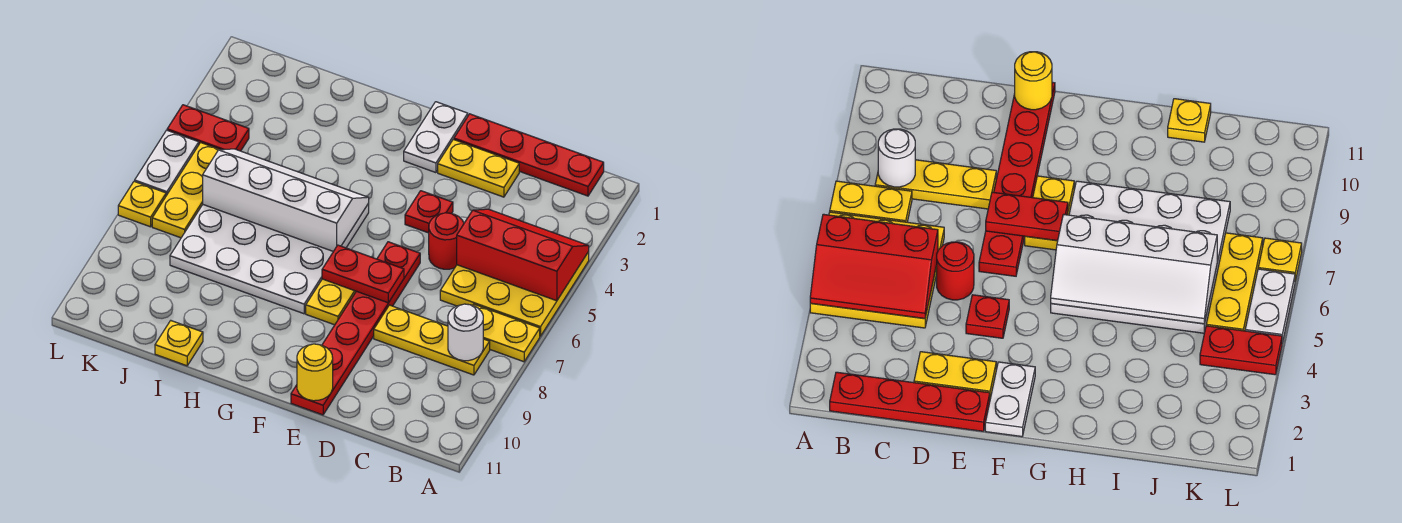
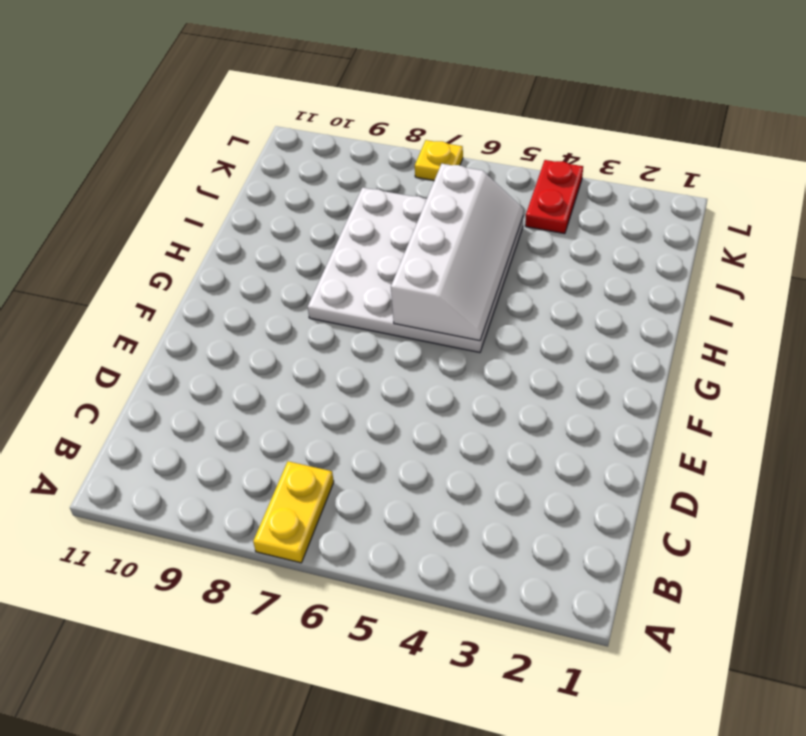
none -> yellow 3x3 plate [440,252,589,336]
none -> red 1x4 plate [454,114,604,196]
none -> yellow 1x3 plate [374,305,490,375]

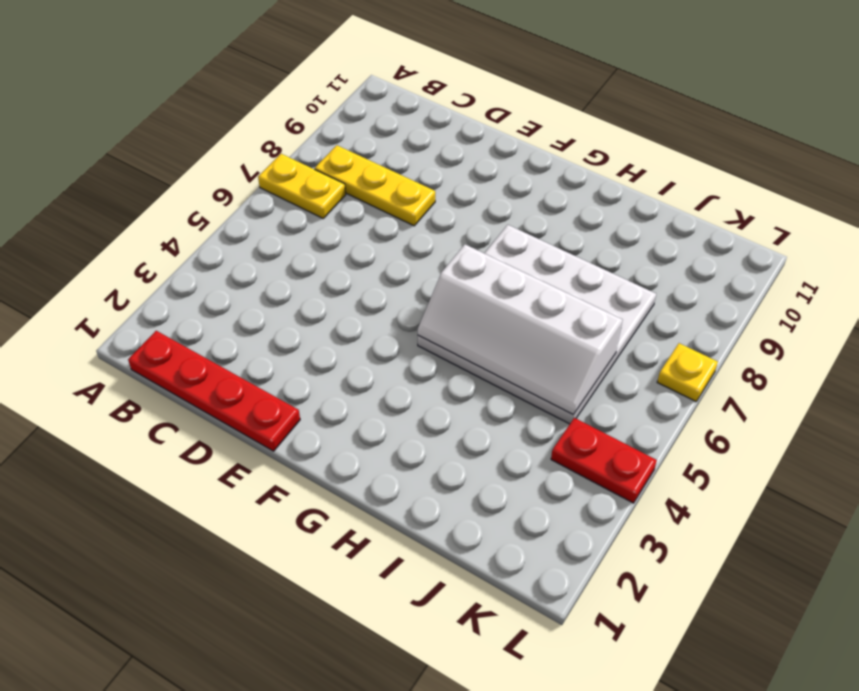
none -> yellow 3x3 plate [440,252,589,336]
none -> yellow 1x2 plate [438,139,519,197]
none -> red 1x1 round brick [429,213,464,269]

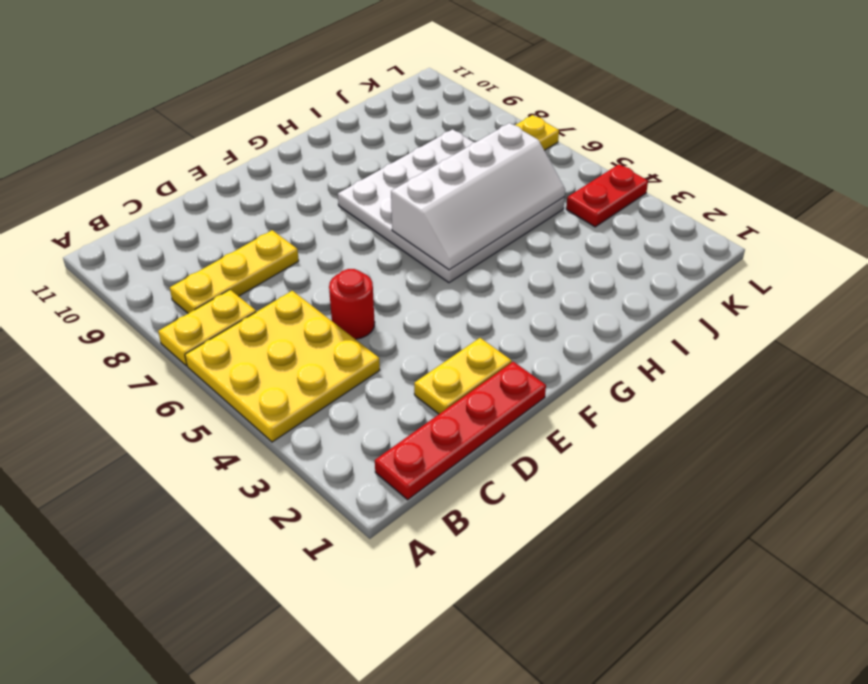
none -> red 1x1 plate [405,191,453,233]
none -> red 1x6 plate [291,242,420,415]
none -> white 1x2 plate [404,102,468,173]

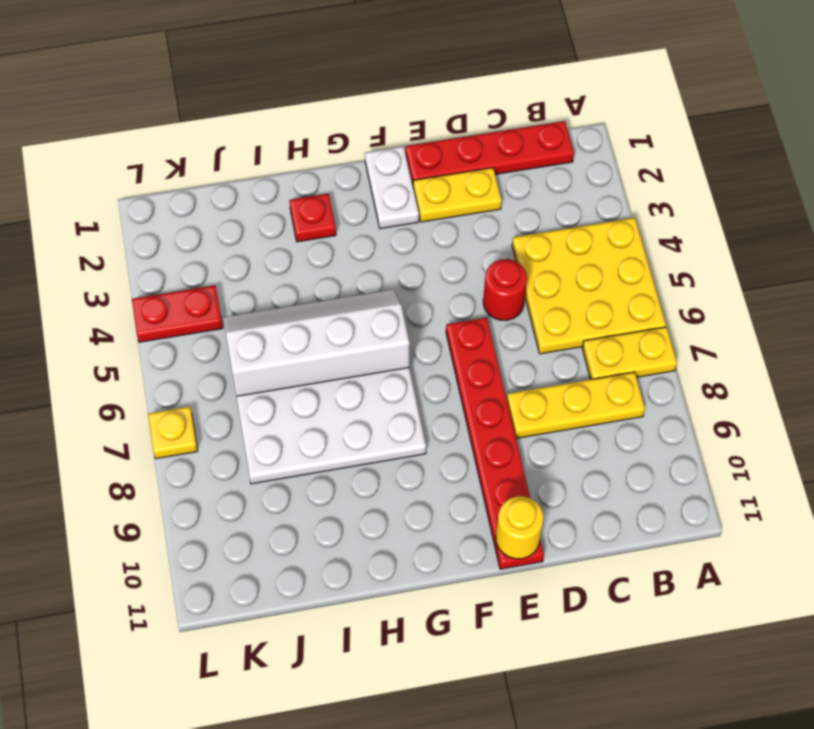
red 1x1 plate [289,194,336,242] -> red 1x1 plate moved to [405,191,453,233]
none -> yellow 1x2 plate [306,279,356,325]
none -> yellow 1x1 plate [155,321,203,366]
none -> yellow 1x3 plate [152,143,220,238]

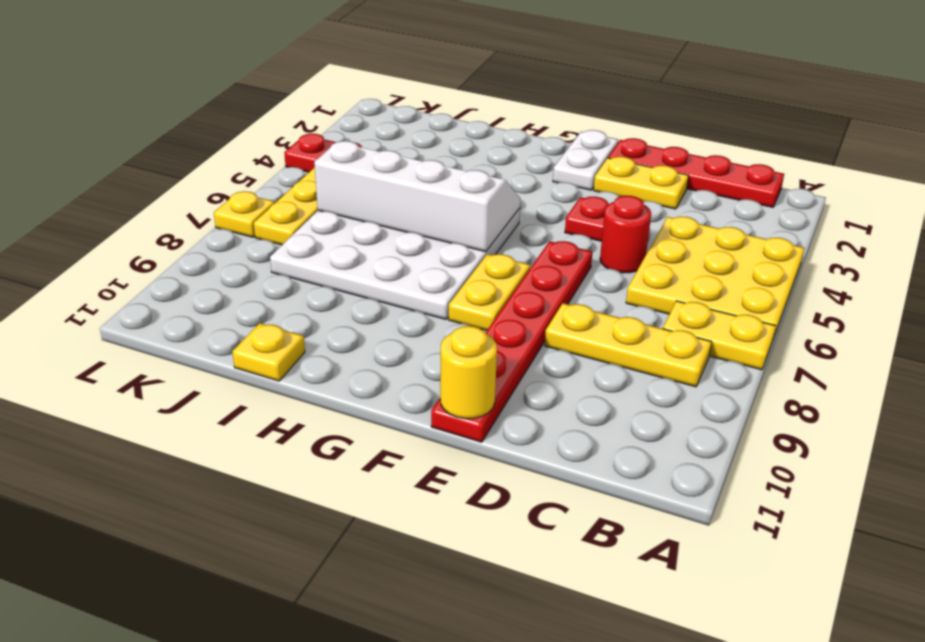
none -> white 1x2 plate [135,130,199,196]
none -> red 2x3 slope [457,209,589,301]
none -> white 1x1 round brick [448,304,483,361]

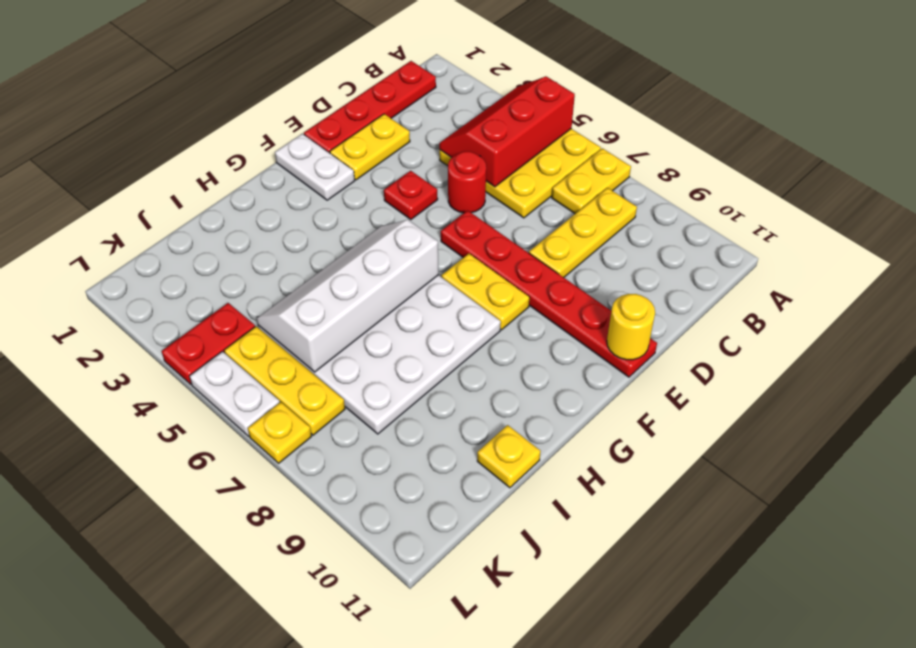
none -> white 1x1 round brick [448,304,483,361]
none -> red 1x2 plate [322,245,404,303]

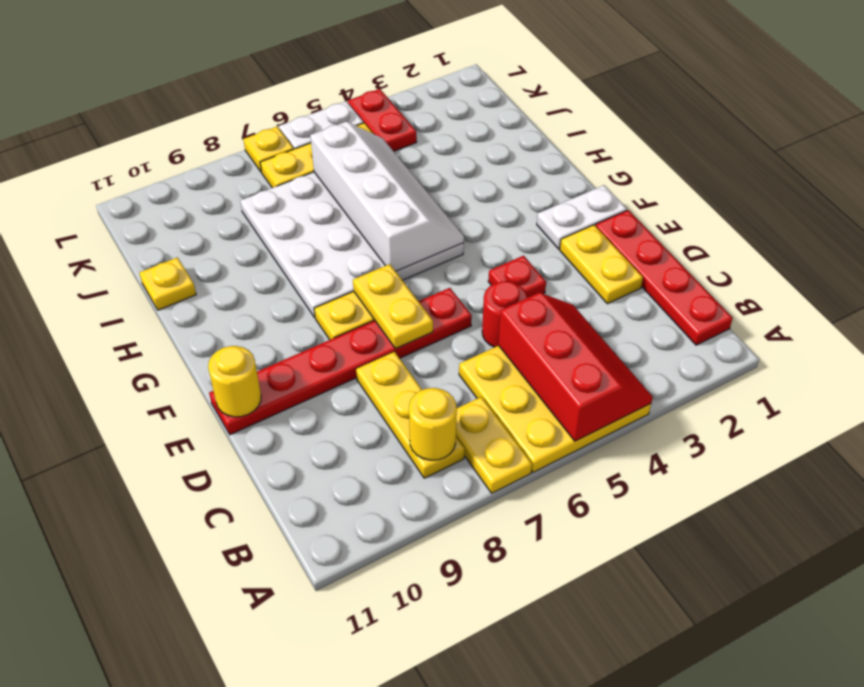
yellow 1x1 round brick [409,388,457,460] -> white 1x1 round brick [448,304,483,361]
yellow 1x2 plate [353,264,433,349] -> red 1x2 plate [322,245,404,303]

